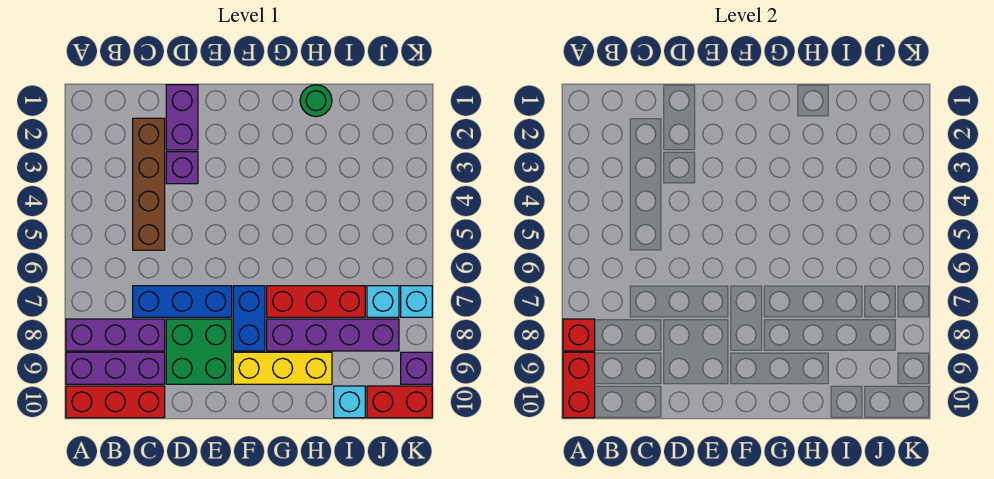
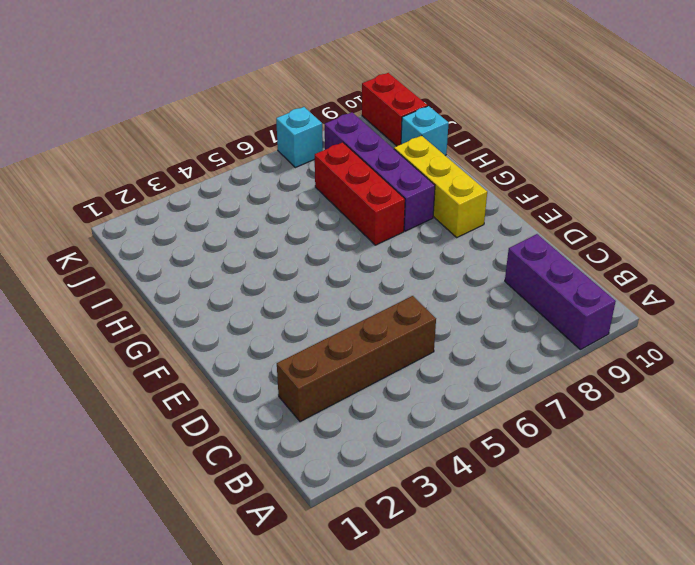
none -> purple 1x3 brick [66,319,165,351]
none -> red 1x3 brick [66,386,165,418]
none -> blue 1x3 brick [133,286,232,317]

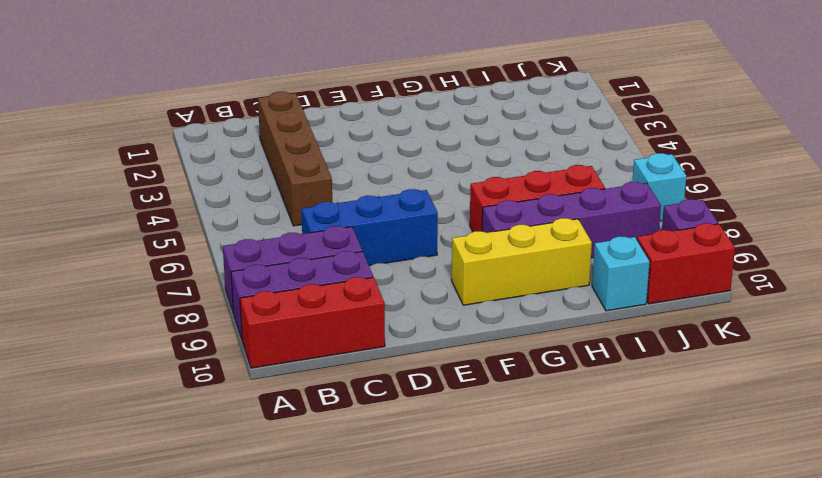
none -> purple 1x2 brick [166,85,198,150]
none -> purple 1x1 brick [166,152,198,184]
none -> green 2x2 brick [166,319,232,384]

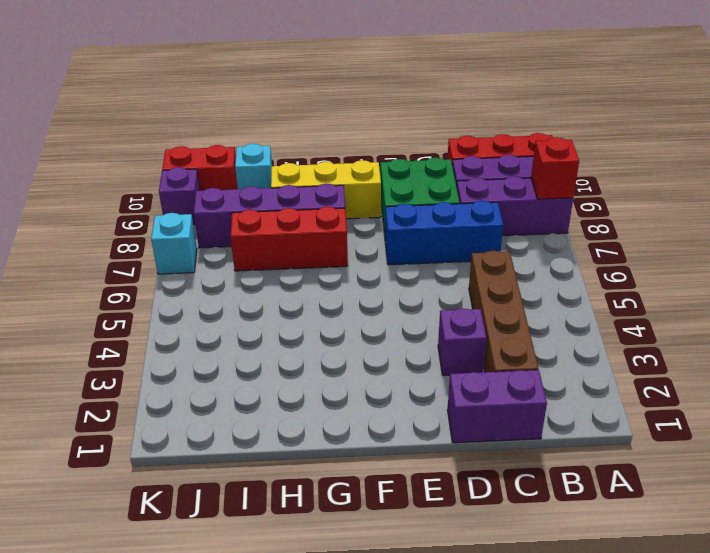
purple 1x2 brick [447,370,547,443] -> purple 1x2 brick turned to [166,85,198,150]
none -> blue 1x2 brick [233,286,265,351]
none -> green 1x1 round brick [300,85,332,117]
none -> cyan 1x1 brick [367,286,399,317]

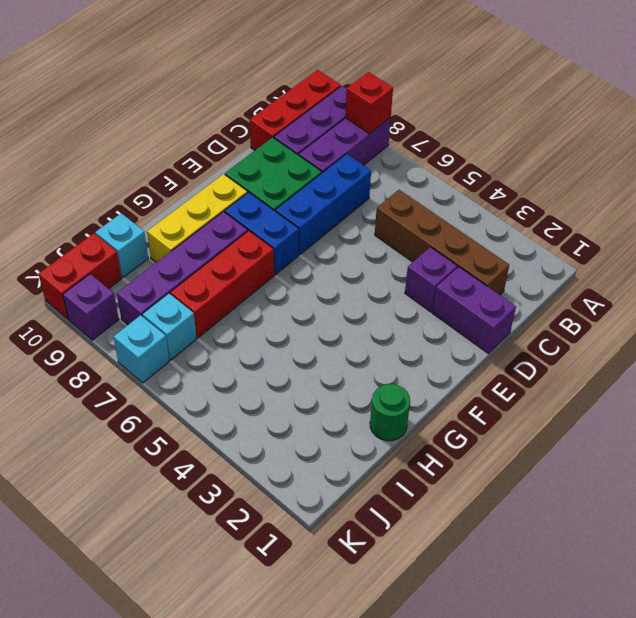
none -> red 1x2 brick [563,352,595,418]

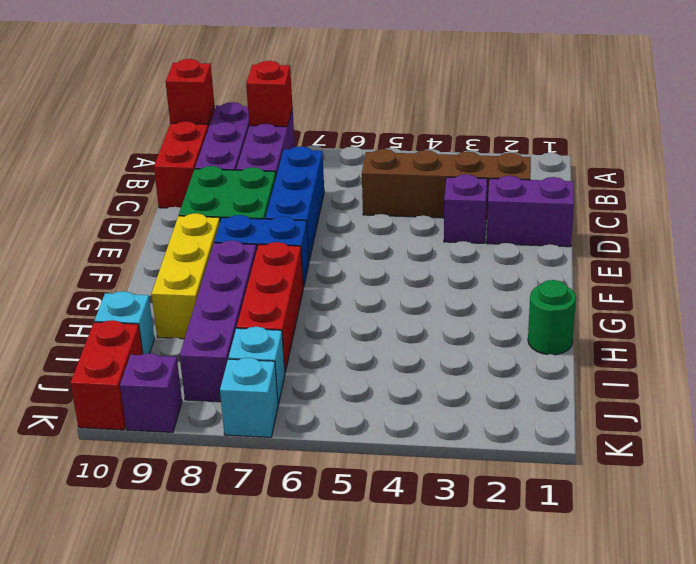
red 1x1 brick [166,59,214,124] -> red 1x2 brick [563,352,595,418]

